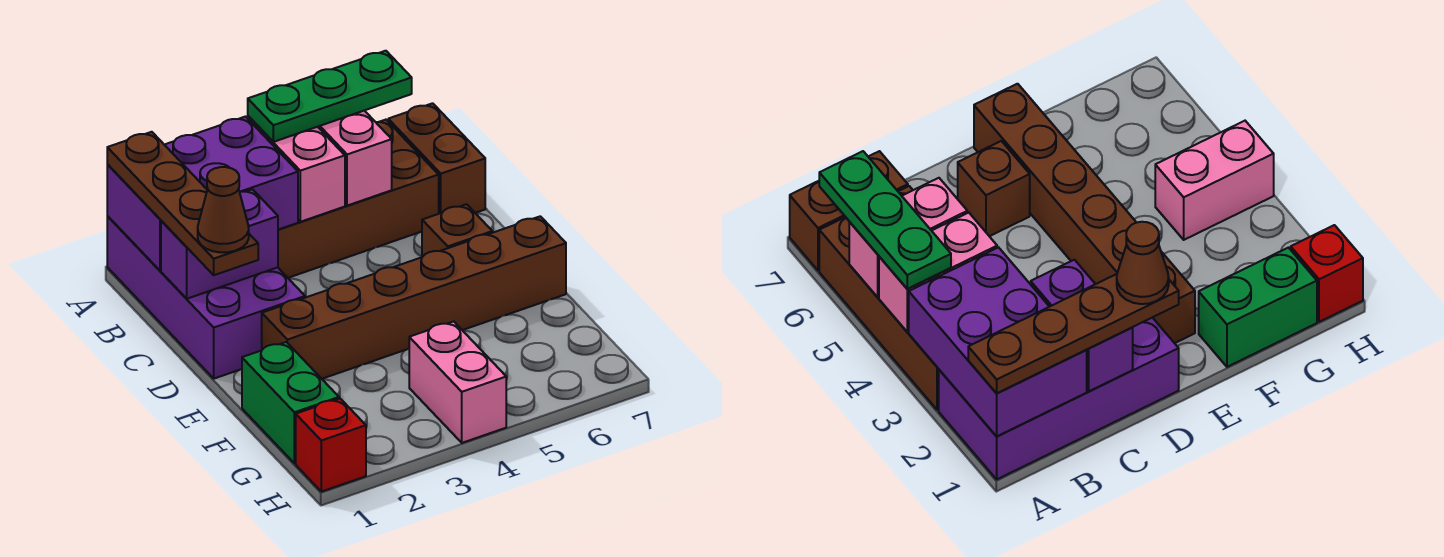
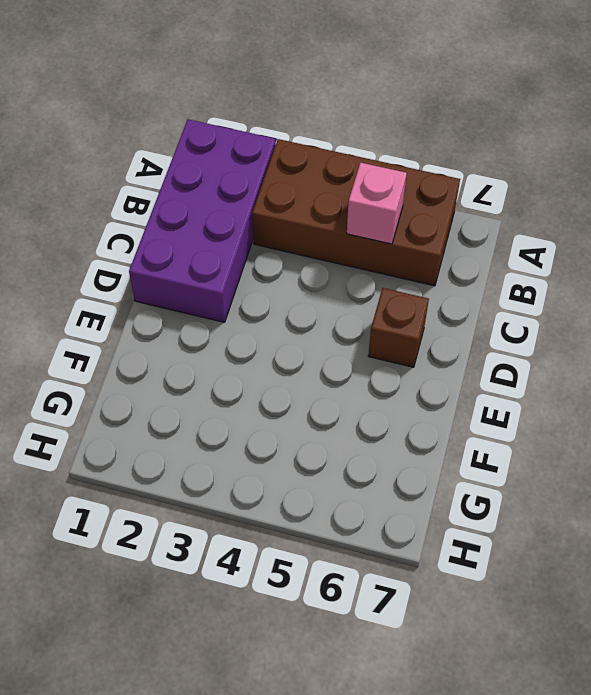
pink 1x1 brick [347,163,407,244] -> pink 1x2 brick [318,111,392,206]
none -> brown 1x2 brick [388,103,485,214]
none -> brown 1x6 brick [262,216,566,379]
none -> green 1x2 brick [242,342,339,463]

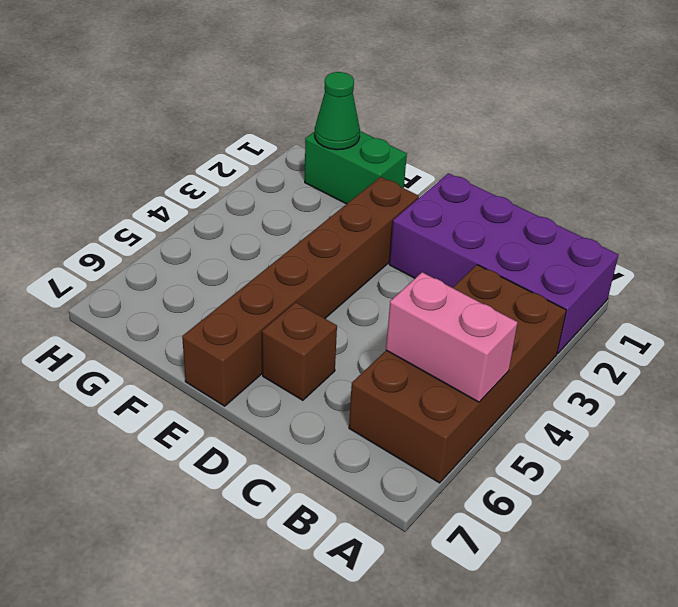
green 1x1 cone [315,72,360,150] -> none
none -> brown 1x2 brick [388,103,485,214]
none -> pink 1x2 brick [409,321,506,443]
none -> red 1x1 brick [296,399,366,492]

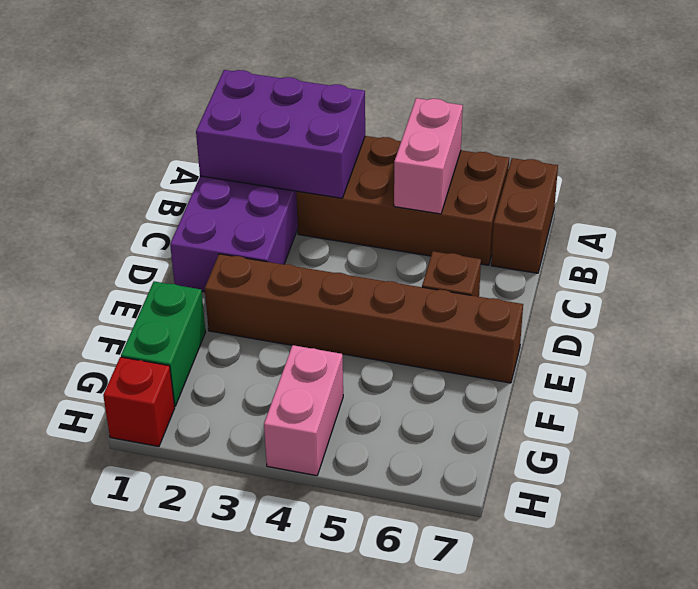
none -> pink 1x2 brick [248,116,345,222]
none -> purple 1x2 brick [161,189,278,299]
none -> brown 1x4 plate [107,132,258,275]

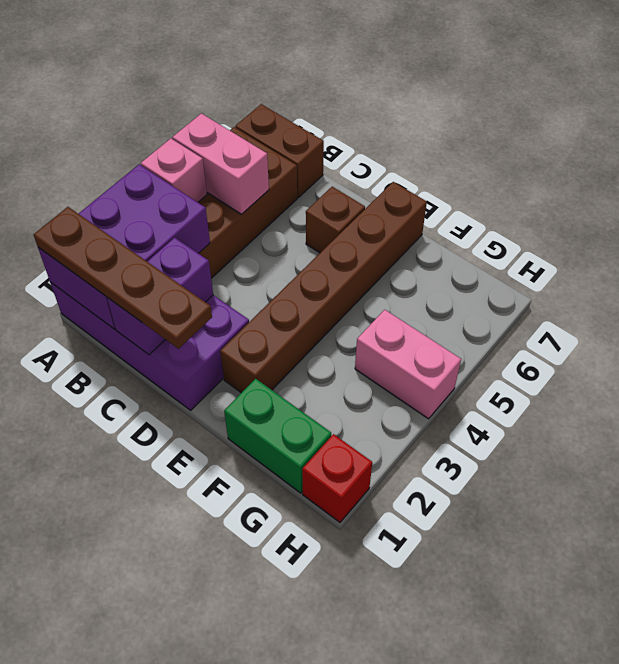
pink 1x1 brick [141,138,207,202] -> pink 1x2 brick [248,116,345,222]
none -> green 1x3 plate [248,51,412,142]
none -> brown 1x1 cone [198,167,249,252]

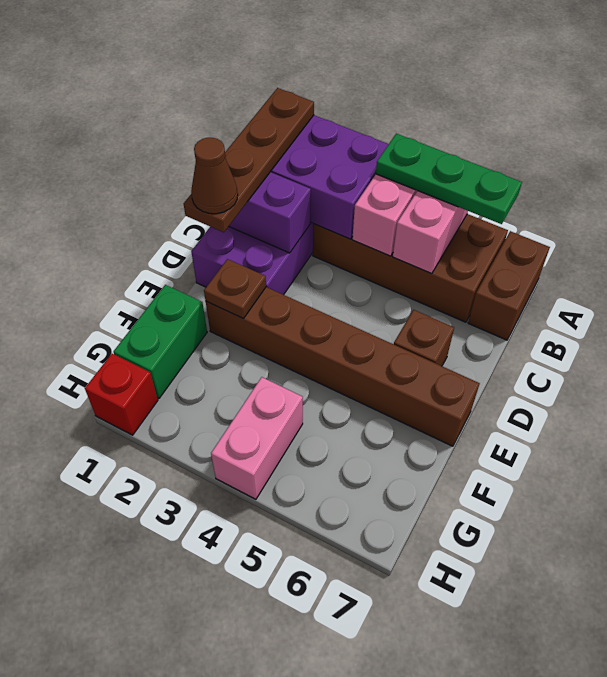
brown 1x1 plate [204,259,266,318] -> none

